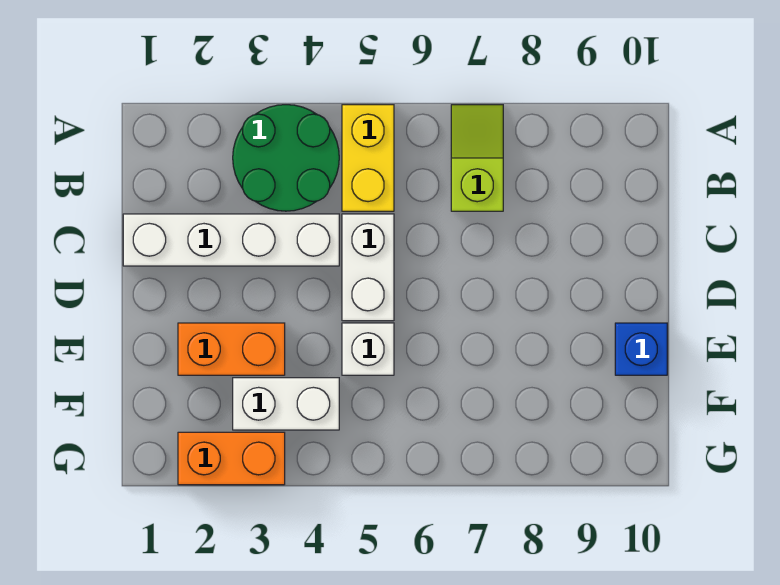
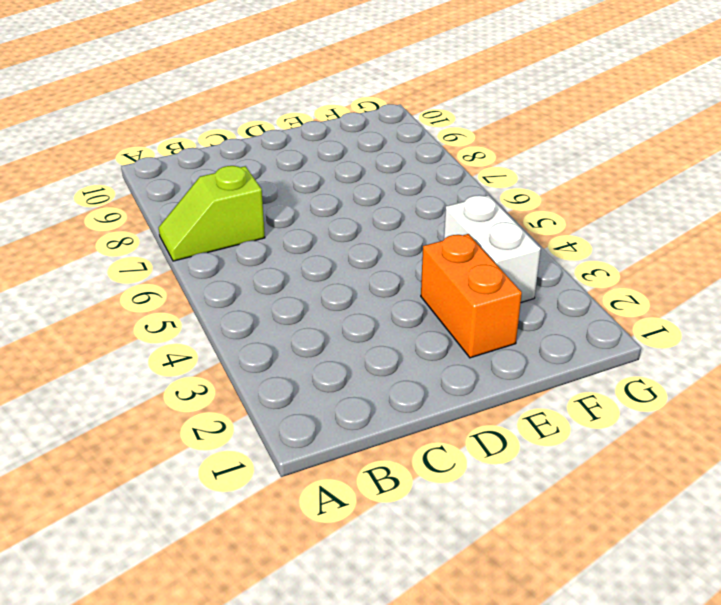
none -> green 2x2 round brick [233,105,339,211]
none -> yellow 1x2 brick [342,105,394,211]

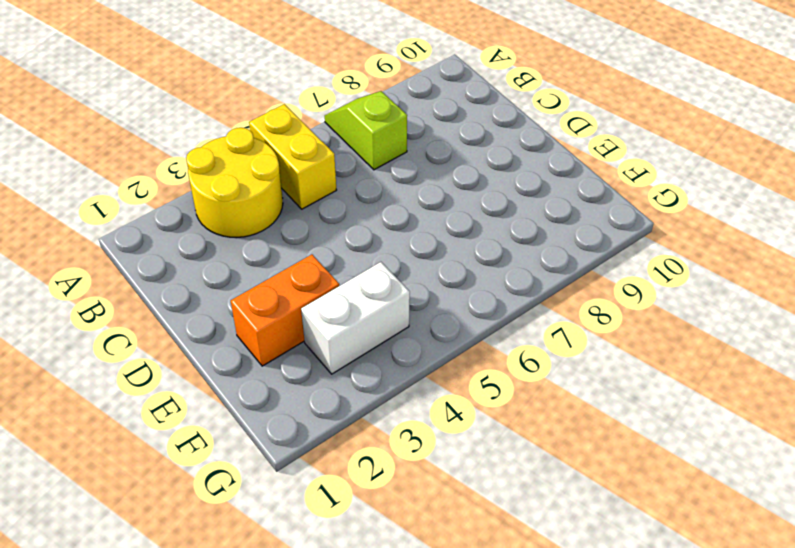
yellow 2x2 round brick [186,128,283,238] -> green 2x2 round brick [233,105,339,211]
none -> white 1x4 brick [123,214,339,266]
none -> white 1x2 brick [342,214,394,321]

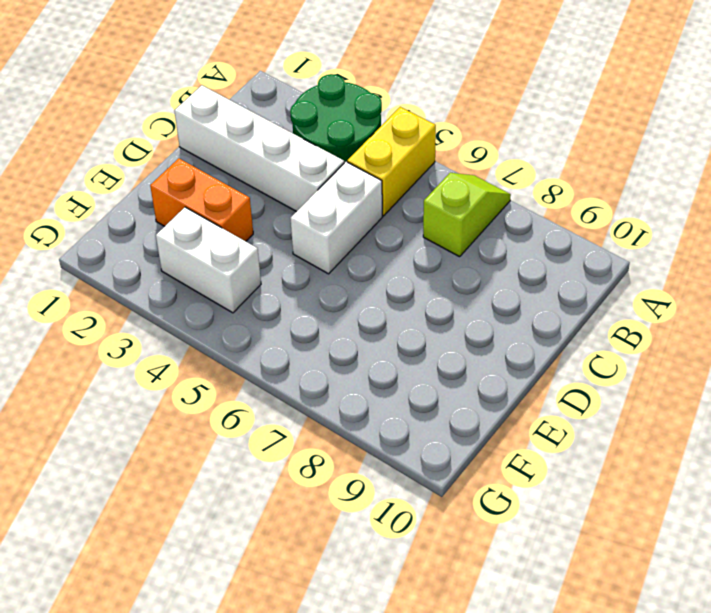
none -> white 1x1 brick [342,323,394,375]
none -> blue 1x1 brick [615,323,667,375]

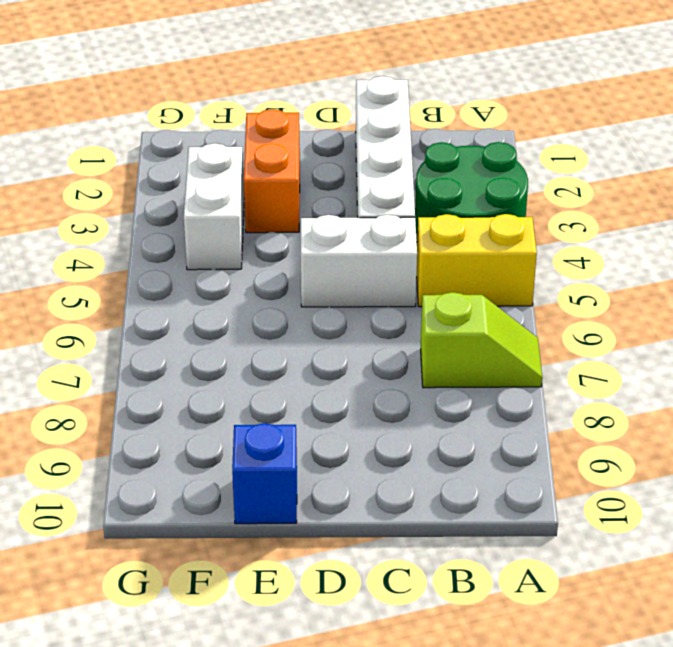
none -> white 1x1 brick [342,323,394,375]
none -> orange 1x2 brick [178,432,285,485]

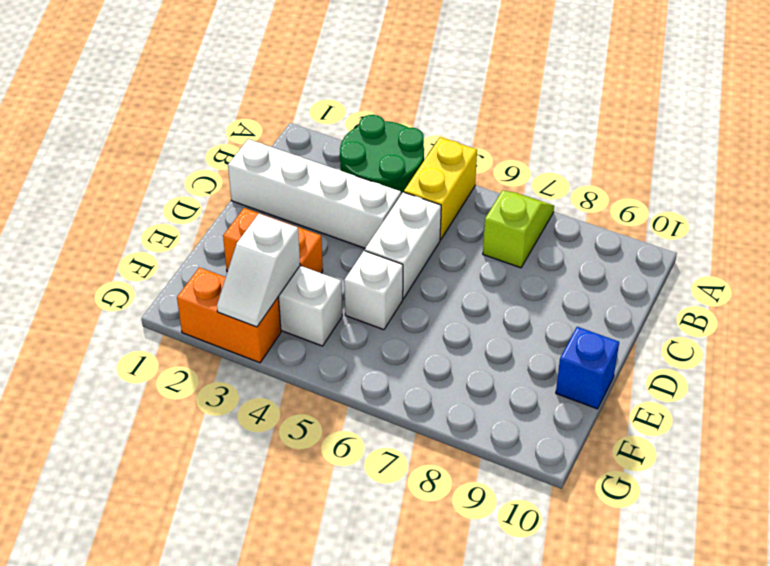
white 1x2 slope [217,214,300,327] -> none

